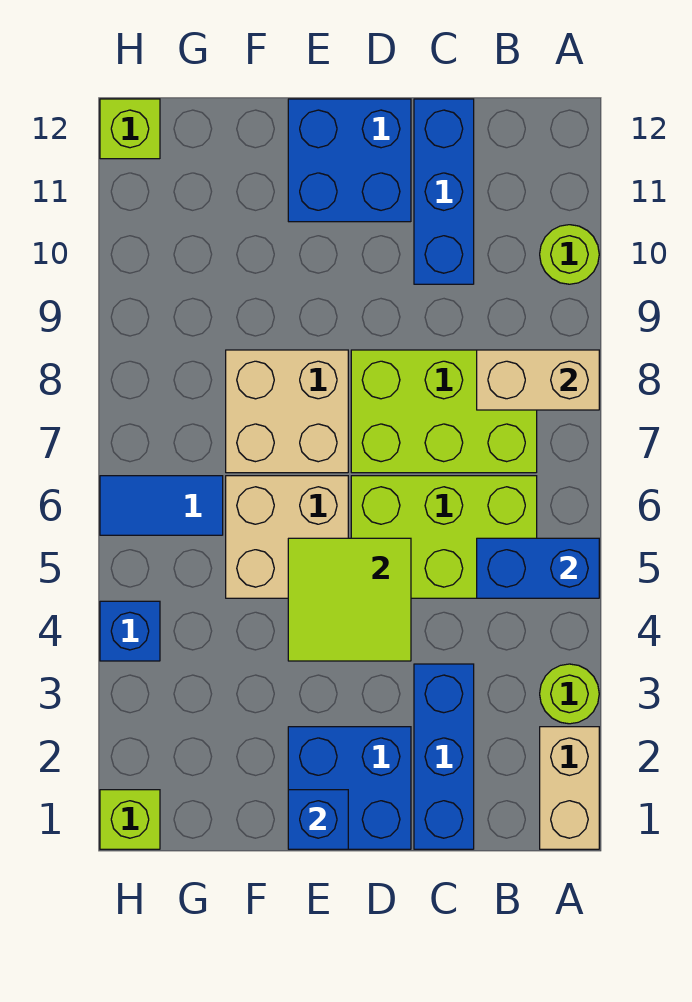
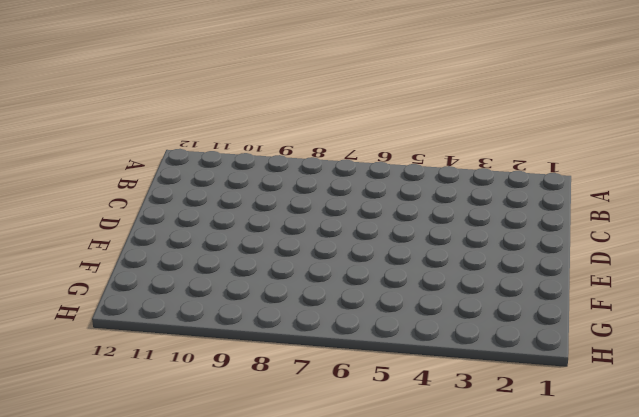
none -> tan 1x2 brick [540,727,599,849]
none -> lime 1x1 round brick [540,664,599,724]
none -> lime 1x1 round brick [540,225,599,284]

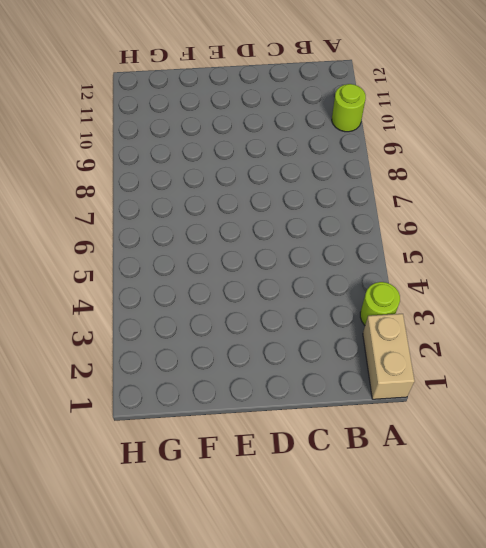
none -> lime 2x3 brick [351,476,537,598]
none -> lime 2x3 brick [351,350,537,473]
none -> blue 1x3 brick [414,664,474,849]

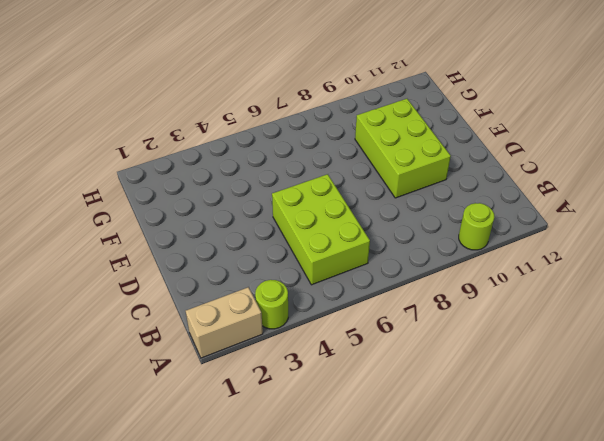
lime 2x3 brick [355,99,451,198] -> lime 2x3 brick moved to [351,350,537,473]
none -> blue 1x3 brick [414,664,474,849]
none -> blue 1x3 brick [414,99,474,284]
none -> blue 2x2 brick [288,727,411,849]

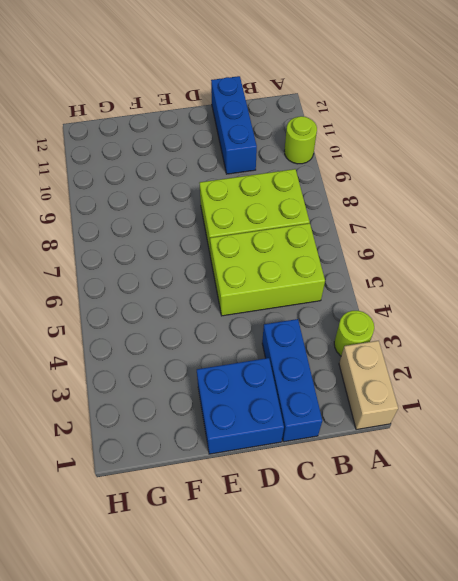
none -> blue 2x2 brick [288,99,411,222]
none -> tan 2x2 brick [226,476,348,598]
none -> tan 2x2 brick [226,350,348,473]

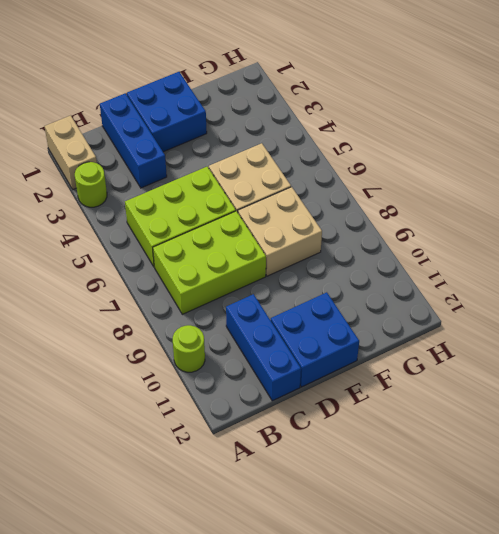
none -> blue 1x2 tile [100,476,223,535]
none -> lime 1x1 brick [100,790,160,849]
none -> blue 1x1 brick [100,601,160,661]

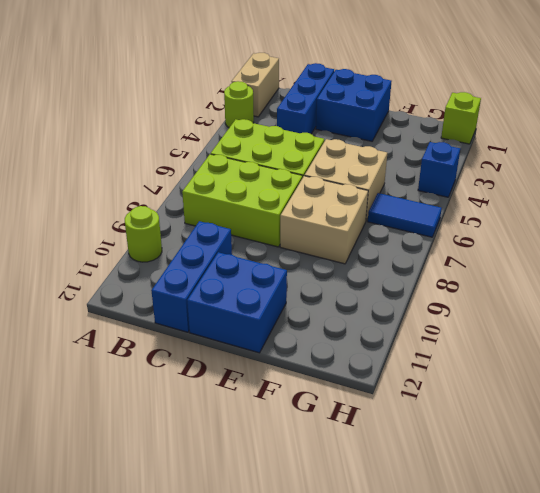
none -> lime 1x1 brick [100,99,160,159]
none -> blue 1x2 brick [477,538,599,598]
none -> tan 1x2 brick [477,350,599,410]

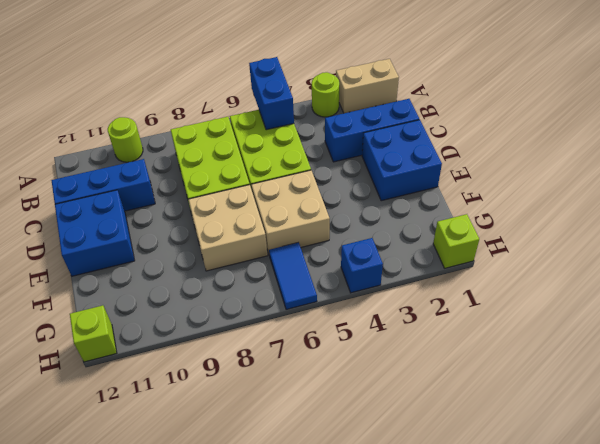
none -> tan 1x2 brick [477,350,599,410]
none -> lime 2x2 tile [288,538,411,661]
none -> blue 1x1 brick [288,790,348,849]

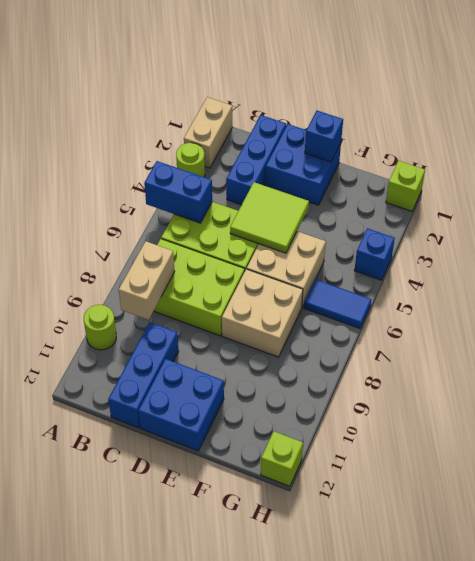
tan 1x2 brick [119,241,175,320] -> tan 1x2 brick turned to [477,350,599,410]

